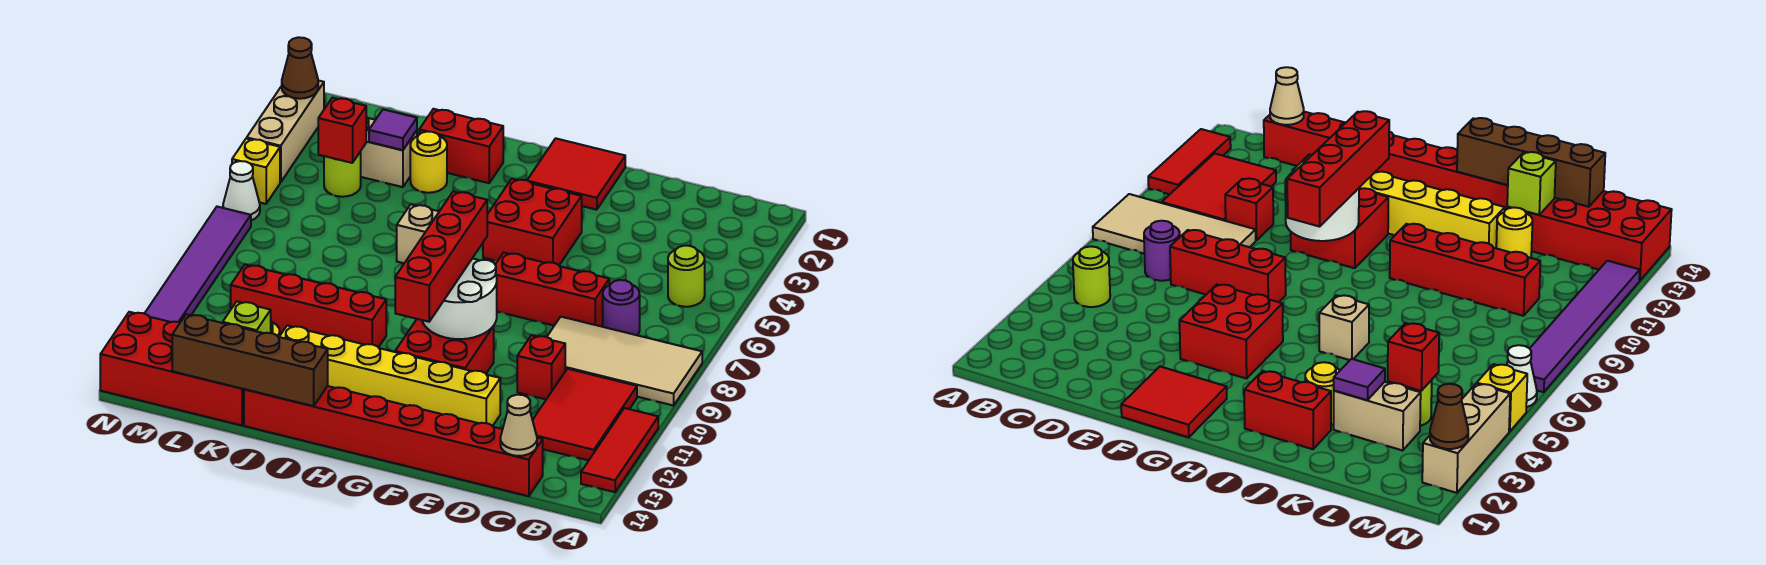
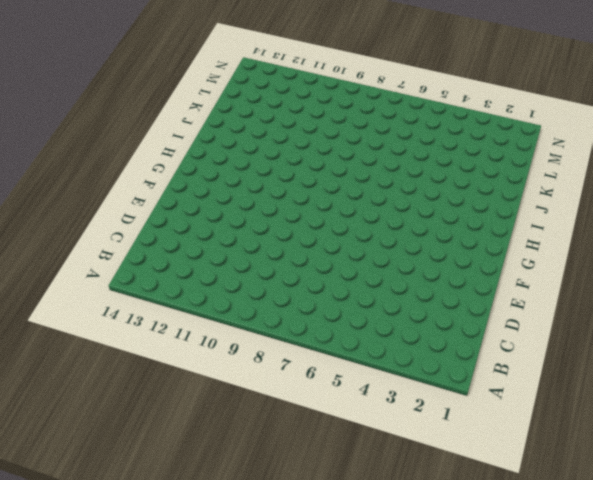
none -> tan 2x4 tile [547,317,702,406]
none -> red 1x3 tile [581,408,658,492]
none -> lime 1x1 round brick [668,246,705,307]
none -> red 2x3 tile [533,369,637,460]

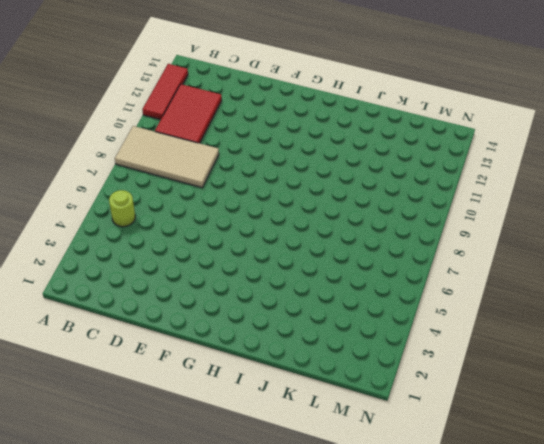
none -> purple 1x1 round brick [603,280,640,335]
none -> red 1x8 brick [244,386,543,496]
none -> red 1x3 brick [495,253,609,327]
none -> red 1x1 brick [517,335,565,399]

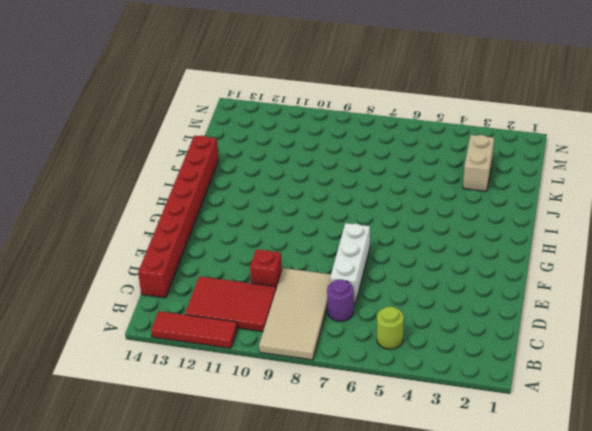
white 1x3 brick [330,223,370,304] -> red 1x3 brick [495,253,609,327]
none -> yellow 1x6 brick [280,326,500,426]
none -> red 2x2 tile [527,138,625,210]
none -> red 2x2 brick [483,179,582,265]
none -> red 2x2 brick [395,319,494,373]

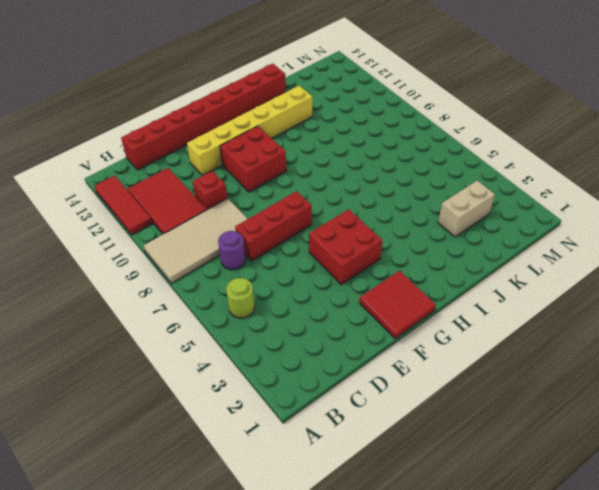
none -> red 1x2 brick [419,109,503,183]
none -> tan 1x1 brick [397,204,439,263]
none -> red 1x4 brick [231,265,386,347]
none -> yellow 1x1 round brick [410,131,447,193]

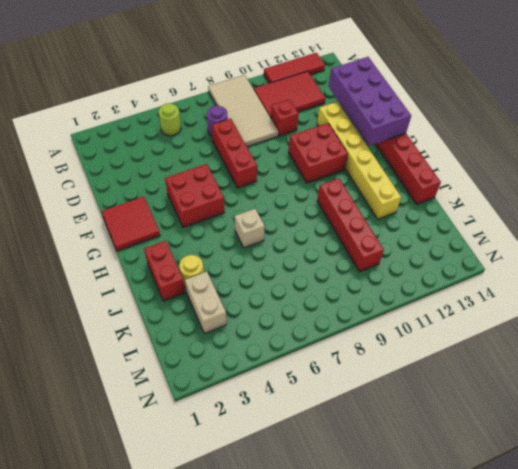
purple 2x4 brick [329,57,411,146] -> none
none -> yellow 1x1 round brick [1496,207,1532,258]
none -> red 2x4 brick [100,312,244,425]
none -> lime 1x1 round brick [324,151,361,197]
none -> tan 1x3 brick [247,80,324,182]

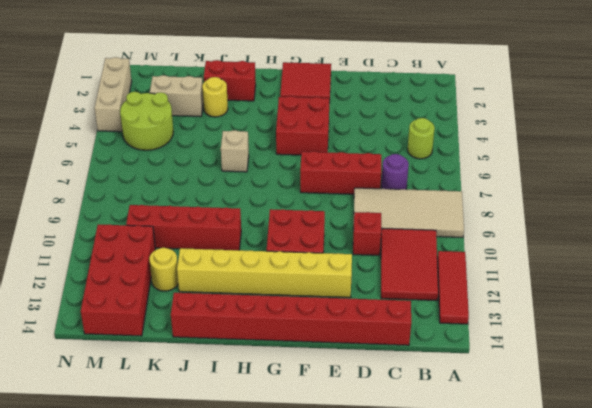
lime 2x2 round brick [120,92,173,150] -> lime 1x1 round brick [324,151,361,197]
red 2x4 brick [81,224,155,336] -> red 2x4 brick turned to [100,312,244,425]
none -> yellow 1x1 brick [232,138,280,204]
none -> white 1x1 cone [223,161,260,221]
none -> purple 1x6 tile [145,207,251,322]
none -> tan 1x1 cone [500,395,537,456]

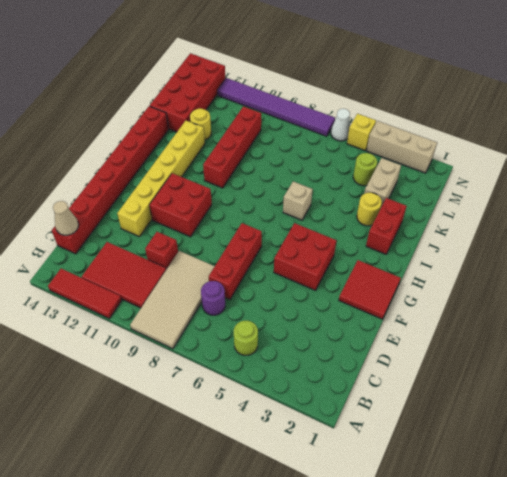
none -> white 2x2 round brick [422,258,497,339]
none -> brown 1x4 brick [172,314,328,406]
none -> purple 1x1 tile [369,109,417,150]
none -> lime 1x1 brick [223,301,271,333]

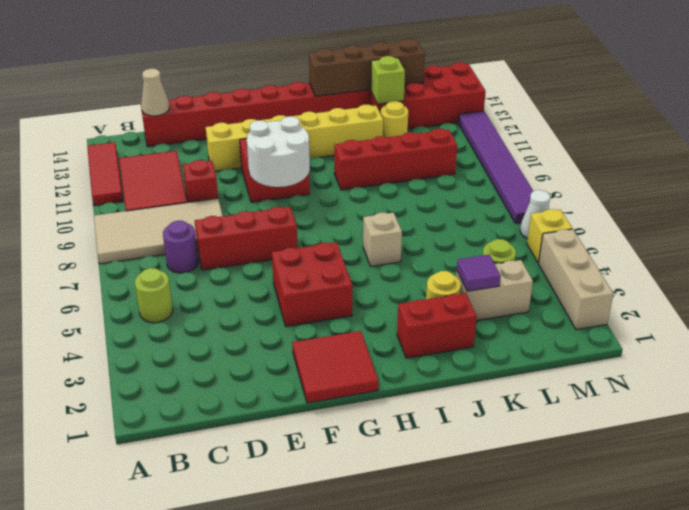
none -> red 1x1 brick [318,98,366,163]
none -> brown 1x1 cone [282,37,318,99]
none -> red 1x4 brick [395,191,487,322]

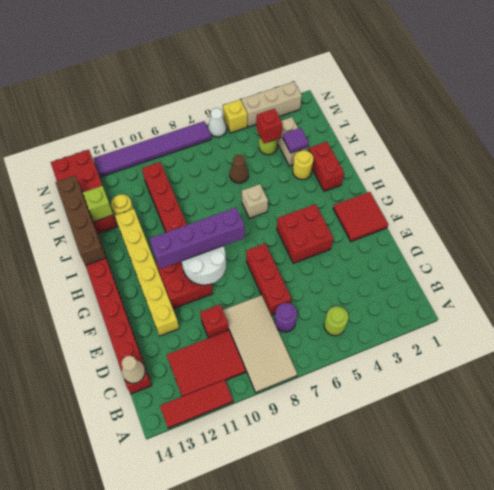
purple 1x4 brick [150,208,245,269] -> red 1x4 brick [395,191,487,322]
brown 1x1 cone [230,155,249,183] -> brown 1x1 cone moved to [282,37,318,99]

